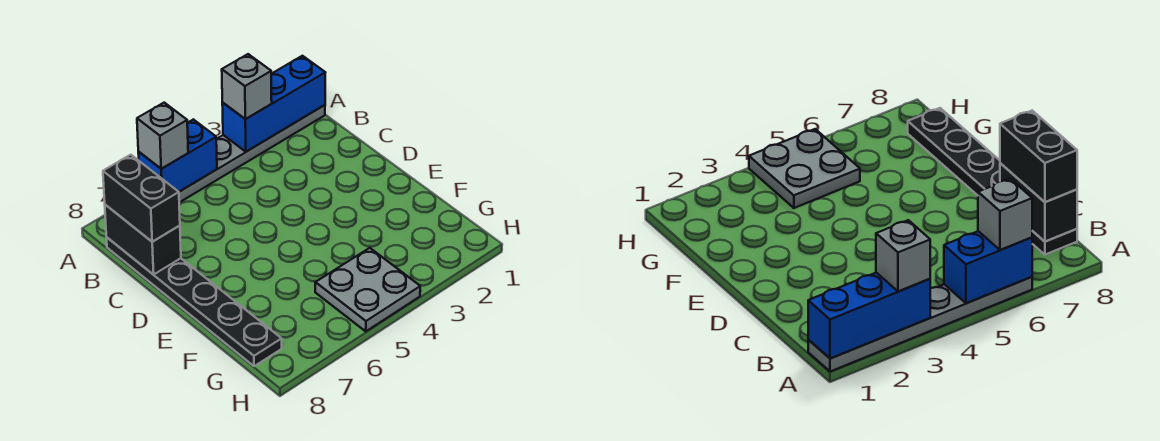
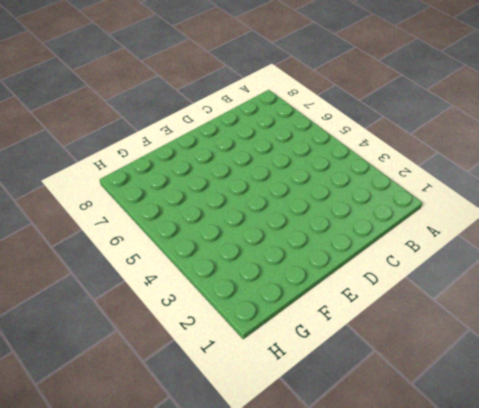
none -> grey 1x6 plate [179,105,325,203]
none -> black 1x6 plate [106,237,282,366]

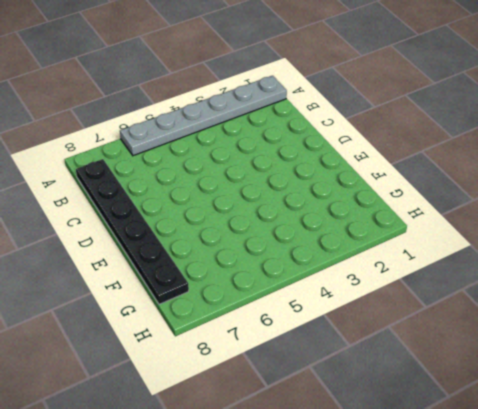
none -> grey 2x2 plate [315,248,420,331]
none -> blue 1x3 brick [222,56,325,152]

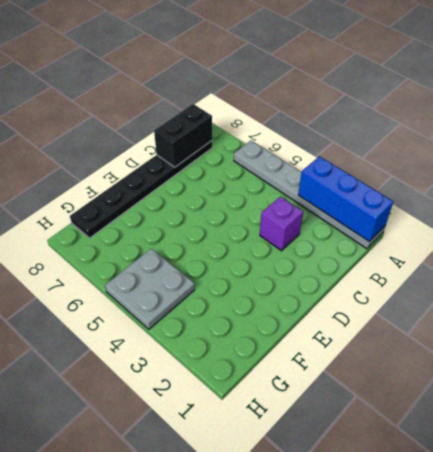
purple 1x1 brick [260,197,303,251] -> none
none -> blue 1x2 brick [138,119,217,192]
none -> grey 1x1 brick [222,54,272,119]

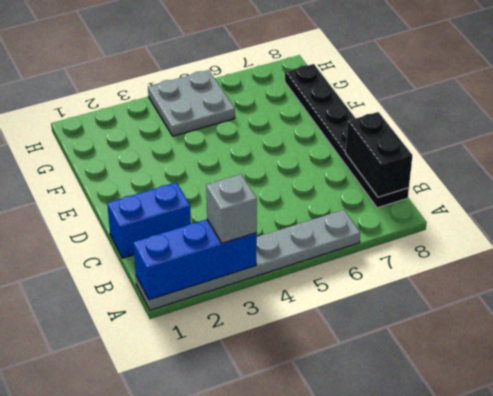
blue 1x2 brick [107,182,191,258] -> blue 1x2 brick moved to [138,119,217,192]
none -> grey 1x1 brick [137,103,188,169]
none -> black 1x2 brick [103,155,180,242]

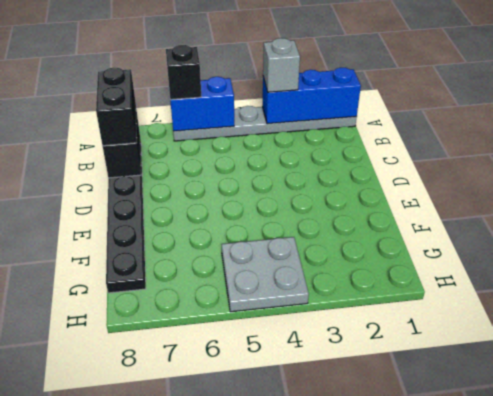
black 1x1 brick [166,45,201,100] -> grey 1x1 brick [137,103,188,169]

